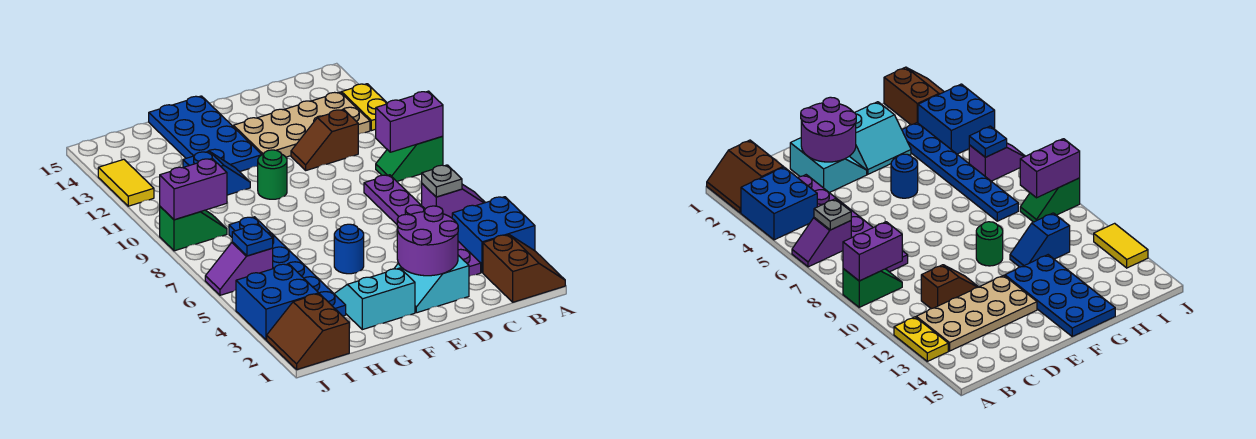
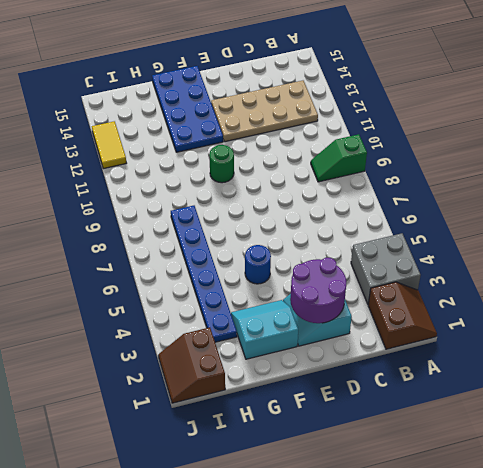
grey 2x2 brick [351,233,421,304] -> blue 2x2 brick [452,197,535,273]
none -> purple 1x2 slope [422,184,485,218]
none -> yellow 1x2 plate [342,84,387,131]
none -> purple 1x6 plate [364,175,481,276]

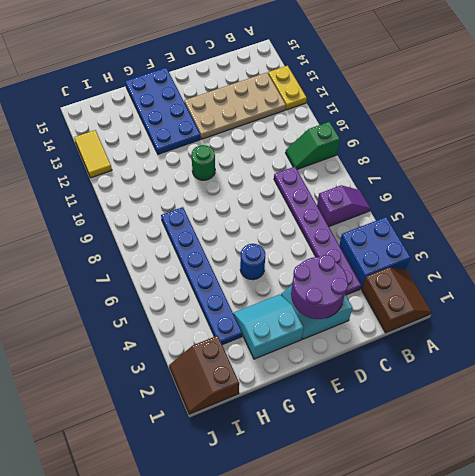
none -> brown 1x2 slope [291,109,358,170]
none -> blue 1x2 slope [183,151,250,195]
none -> blue 2x2 brick [236,264,319,340]

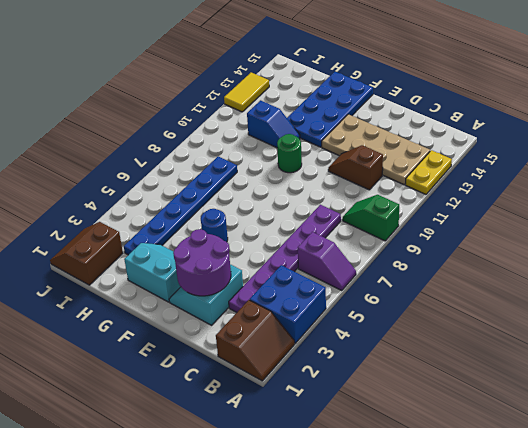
none -> blue 2x2 brick [236,264,319,340]
none -> purple 1x2 slope [205,242,273,295]
none -> green 1x2 slope [160,207,227,251]

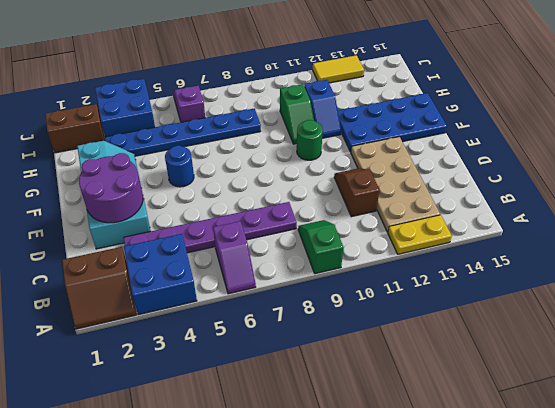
green 1x2 slope [280,84,314,144] -> green 1x2 slope moved to [160,207,227,251]
none -> purple 1x2 brick [376,91,443,152]
none -> grey 1x1 plate [422,165,462,197]
none -> blue 1x1 plate [232,224,273,256]

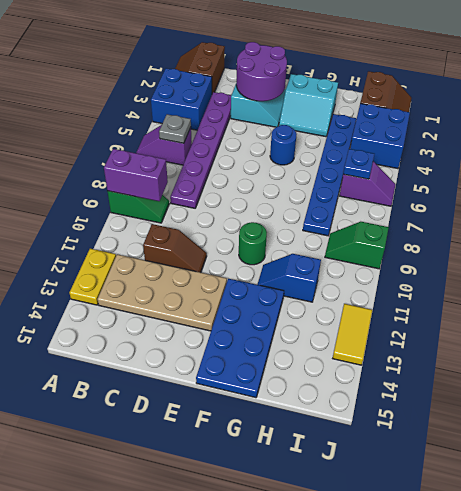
none -> purple 1x2 brick [160,159,227,220]

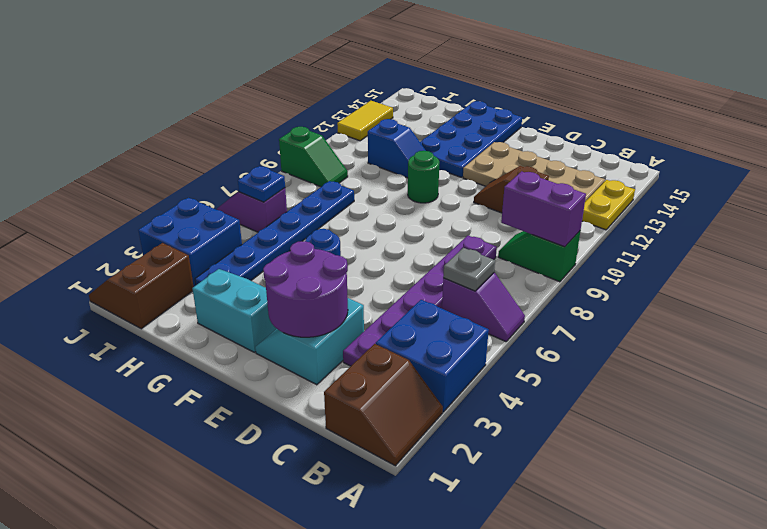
none -> purple 1x2 brick [160,159,227,220]

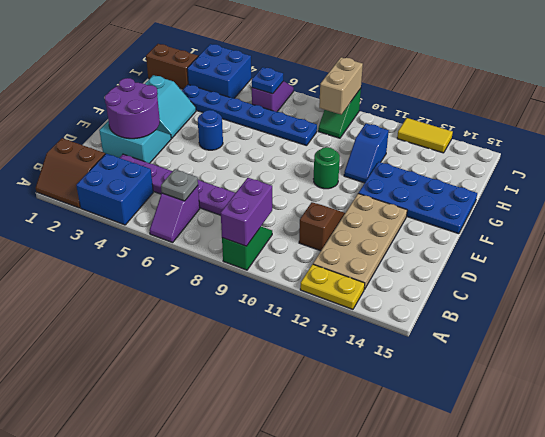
tan 1x2 brick [319,57,363,114] -> purple 1x2 brick [160,159,227,220]

